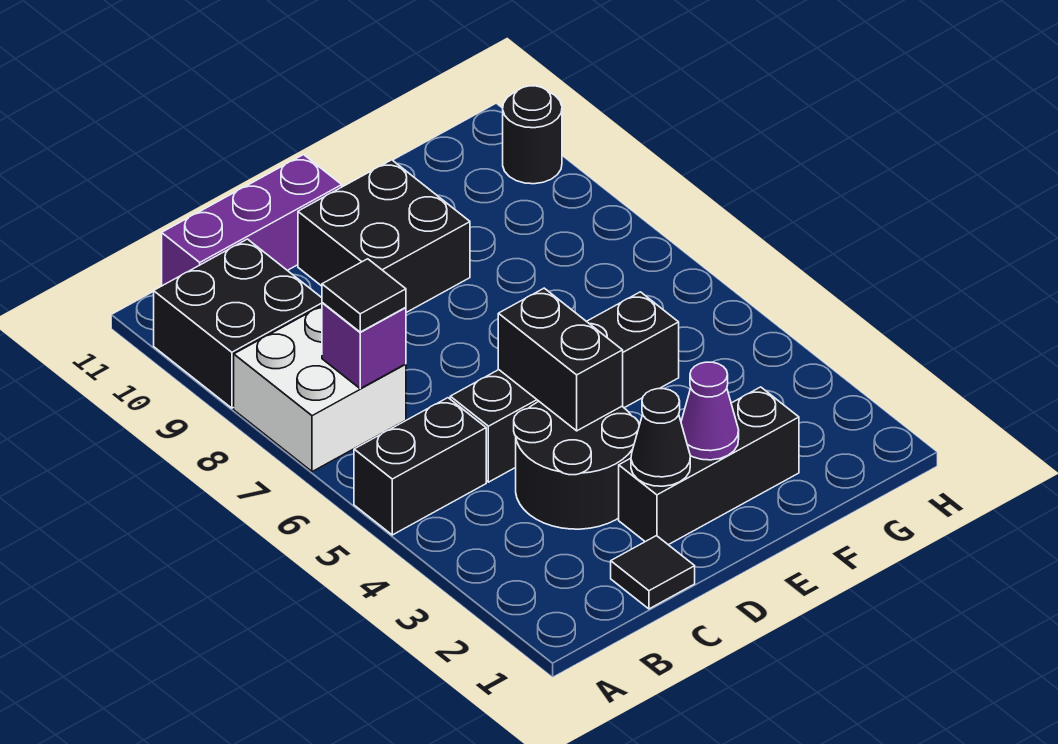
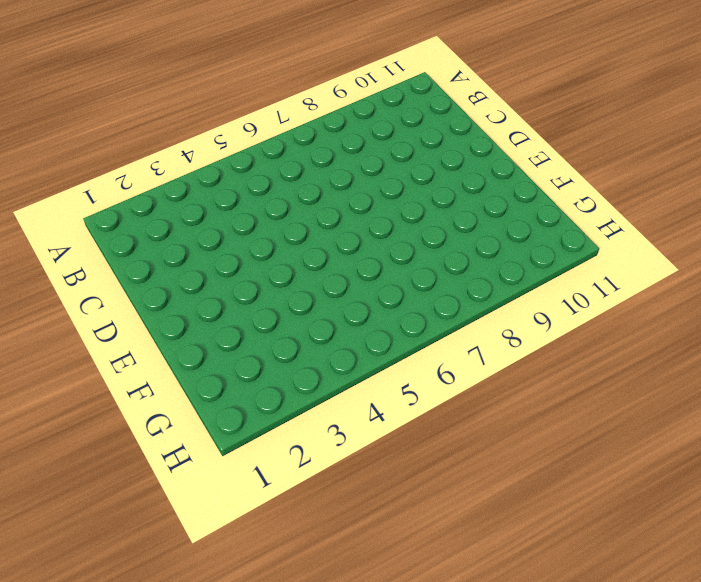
none -> black 1x2 brick [354,398,486,535]
none -> white 2x2 brick [234,306,406,472]
none -> black 2x2 brick [154,239,322,408]

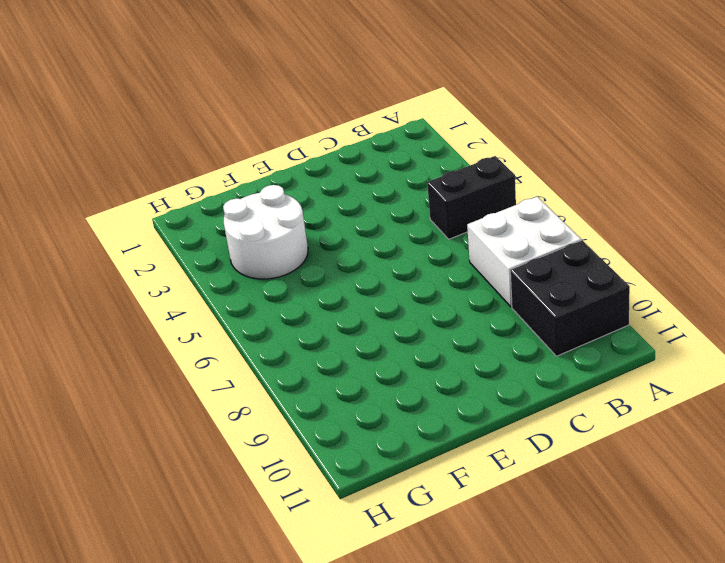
white 2x2 round brick [223,185,308,279] -> none
none -> purple 1x3 brick [162,155,342,286]
none -> black 1x1 tile [611,536,695,609]
none -> black 2x2 round brick [514,402,639,529]

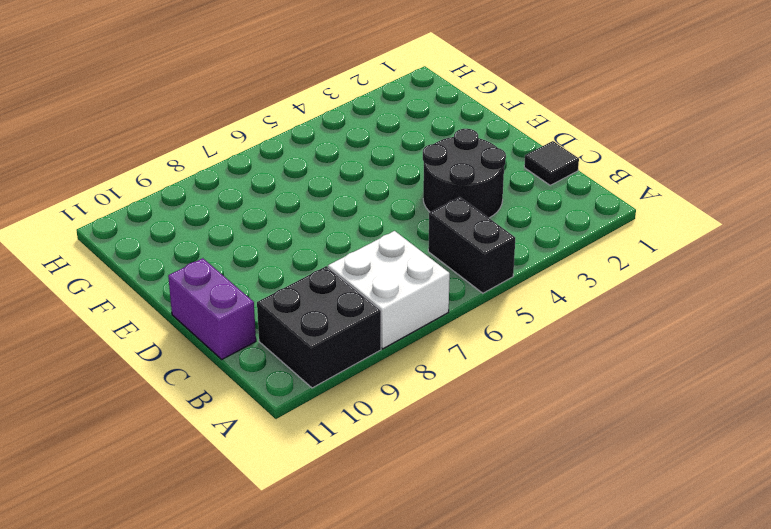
purple 1x2 brick [168,258,256,359] -> purple 1x3 brick [162,155,342,286]
none -> black 1x4 brick [450,292,679,482]
none -> black 1x3 brick [619,387,799,545]
none -> black 2x2 brick [298,160,470,313]

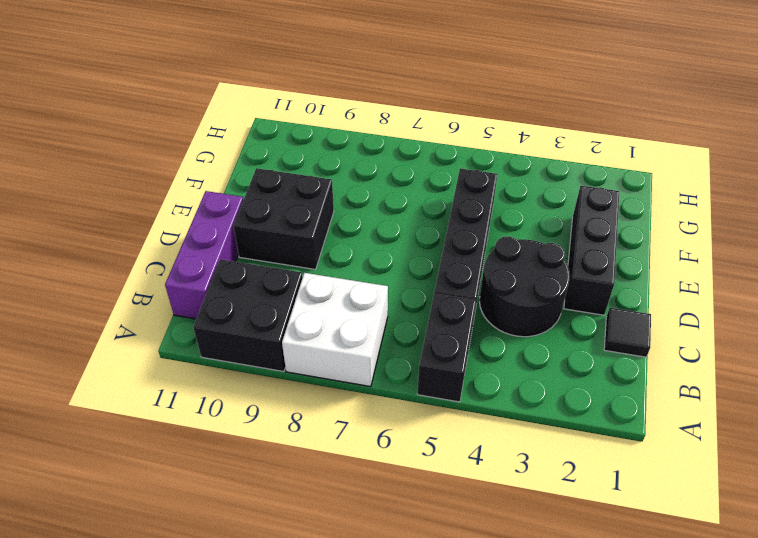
none -> black 1x1 round brick [503,86,562,184]
none -> purple 1x1 brick [322,303,406,389]
none -> black 1x1 cone [631,389,690,486]

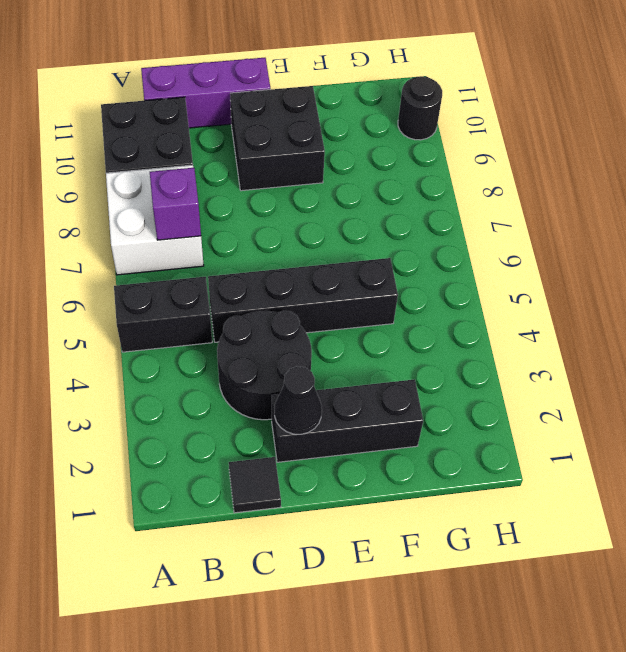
none -> black 1x2 brick [498,288,623,431]
none -> purple 1x1 cone [681,362,739,460]
none -> black 1x1 tile [322,259,406,332]

